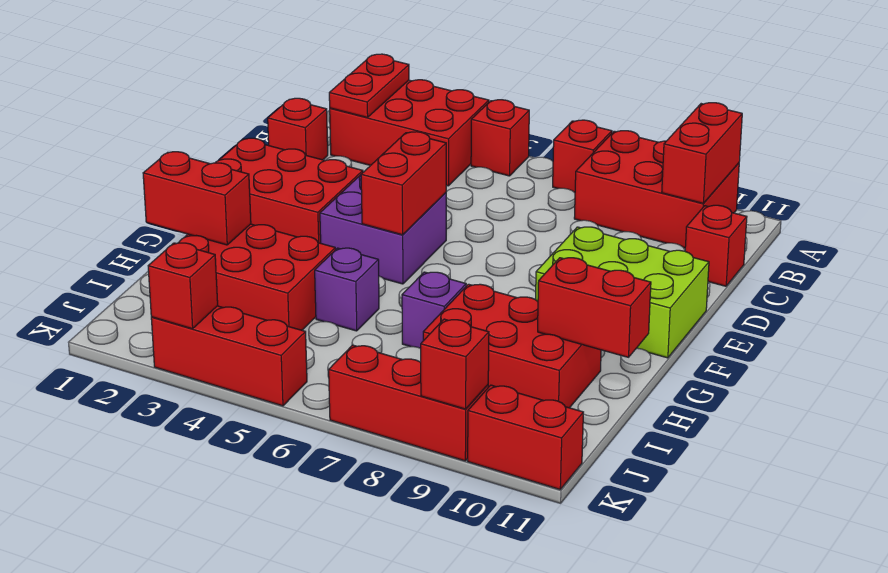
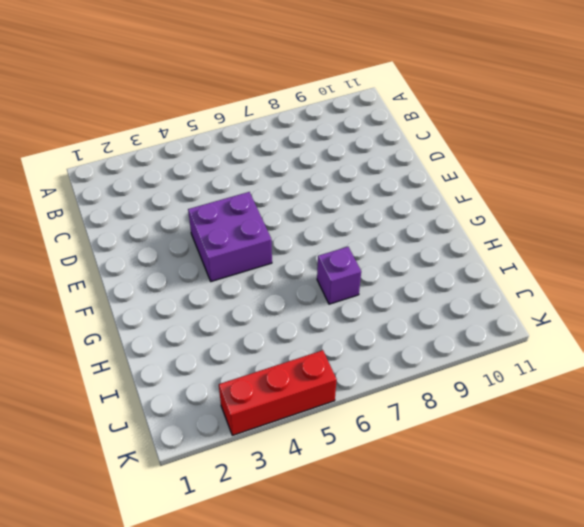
none -> red 2x3 brick [330,80,489,186]
none -> red 1x1 brick [471,100,529,176]
none -> red 1x1 brick [553,120,612,192]

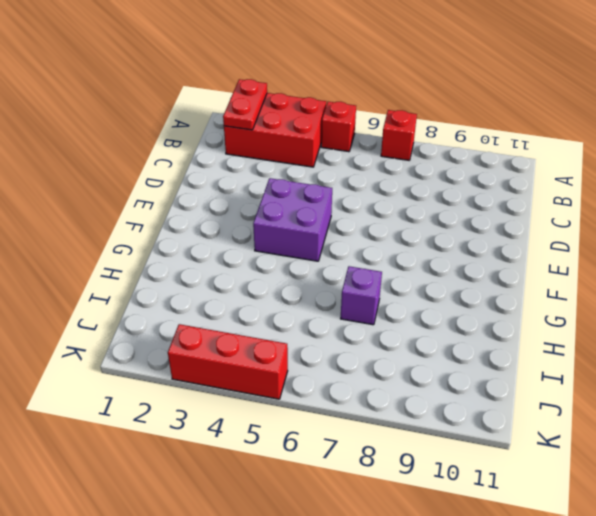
none -> red 2x3 brick [574,131,739,248]
none -> red 1x1 brick [268,98,328,160]
none -> red 1x1 brick [685,205,747,286]

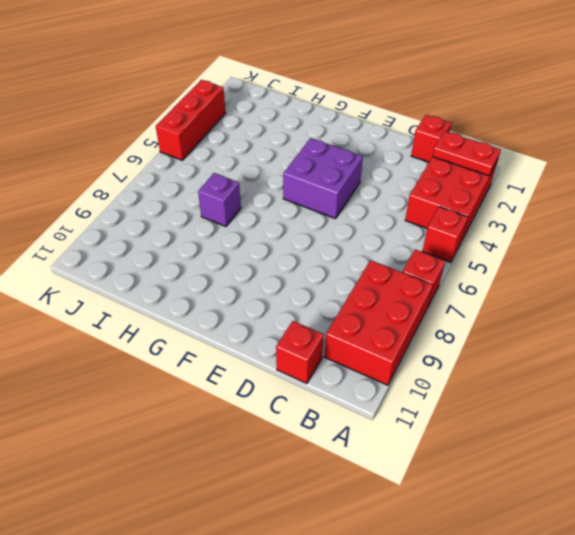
none -> red 2x3 brick [215,138,363,243]
none -> lime 2x3 brick [536,227,709,358]
none -> red 2x3 brick [178,224,335,330]

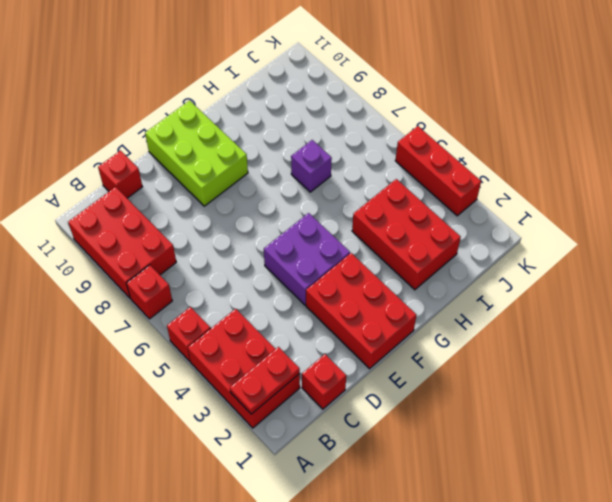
none -> purple 1x1 brick [315,248,379,331]
none -> red 2x3 brick [423,284,601,408]
none -> red 1x3 brick [329,345,488,461]

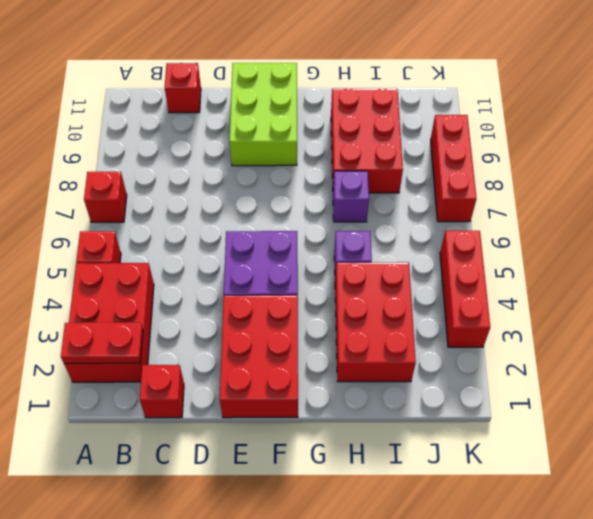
none -> red 2x3 brick [574,131,739,248]
none -> red 1x2 brick [468,385,583,489]
none -> red 1x2 brick [662,103,742,203]

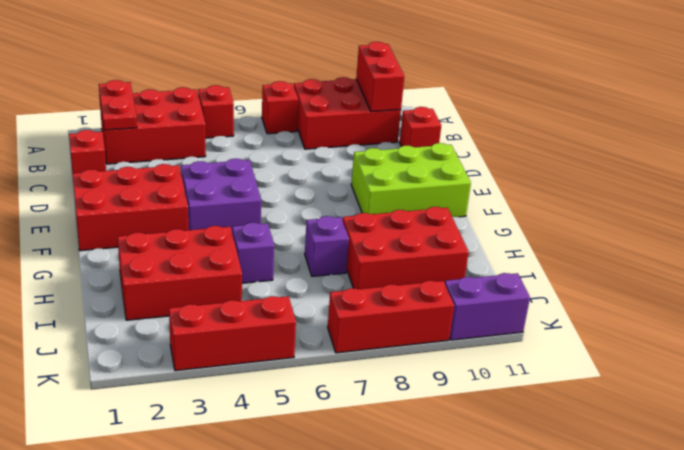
purple 1x2 brick [445,273,530,340] -> red 1x2 brick [468,385,583,489]
none -> red 1x2 brick [361,132,446,235]
none -> red 1x2 brick [143,152,251,245]
none -> red 1x2 brick [538,258,651,357]

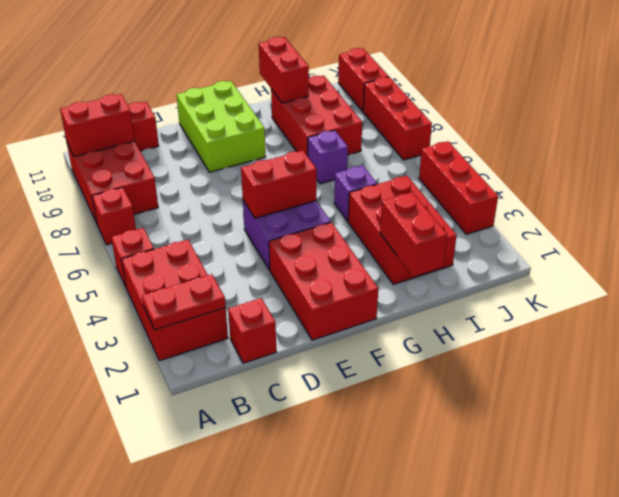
none -> red 1x1 brick [148,243,218,329]
none -> red 1x1 brick [421,319,489,409]

